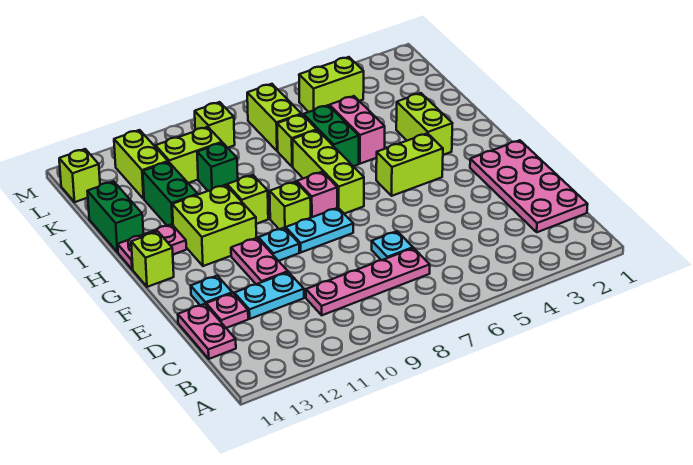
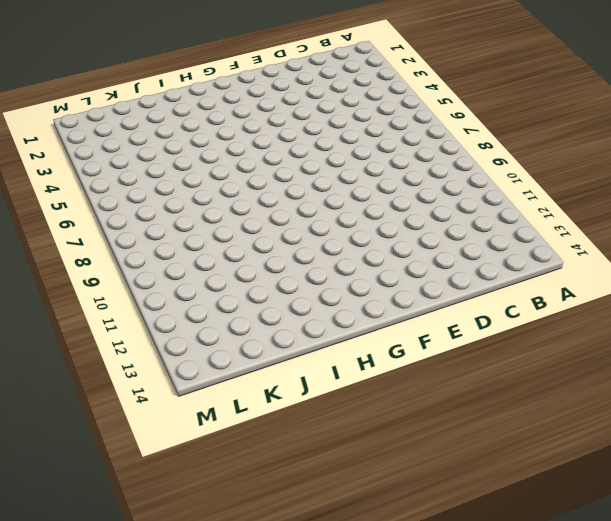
none -> pink 2x4 plate [470,140,588,232]
none -> pink 1x4 plate [306,248,430,315]
none -> pink 1x2 plate [178,304,236,359]
none -> cyan 1x1 plate [372,231,413,260]

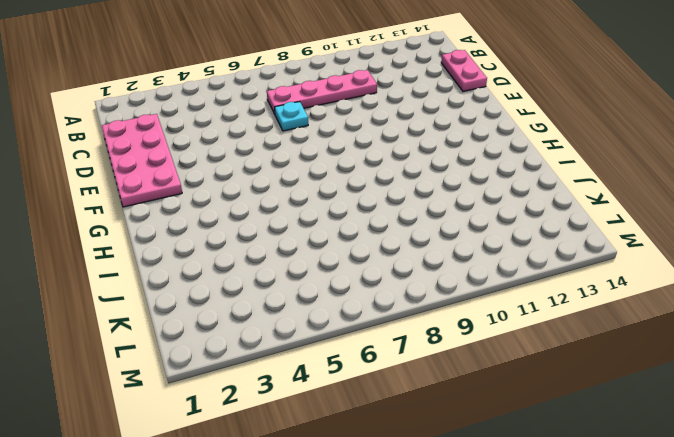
none -> cyan 1x2 plate [234,272,304,319]
none -> pink 1x1 plate [206,293,248,328]
none -> pink 1x2 plate [231,238,288,284]
none -> cyan 1x1 plate [191,276,232,305]

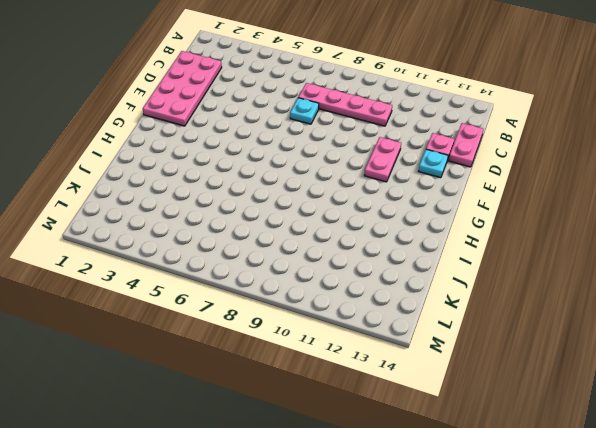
none -> cyan 1x2 plate [234,272,304,319]
none -> cyan 1x2 plate [286,208,353,252]
none -> cyan 1x1 plate [258,228,299,261]
none -> lime 1x2 brick [376,133,443,196]

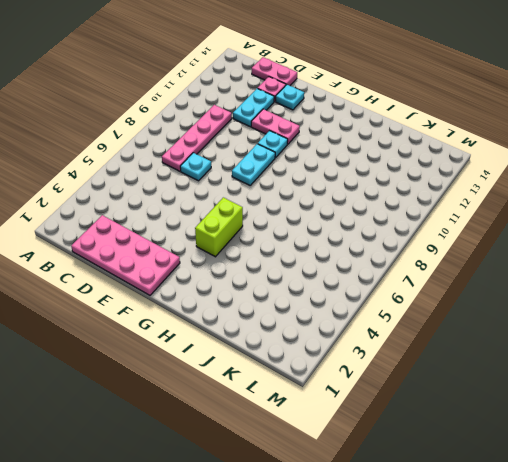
none -> lime 1x3 brick [292,130,364,214]
none -> pink 1x1 brick [297,172,337,218]
none -> lime 1x1 brick [270,182,311,229]
none -> lime 2x2 brick [172,185,256,266]

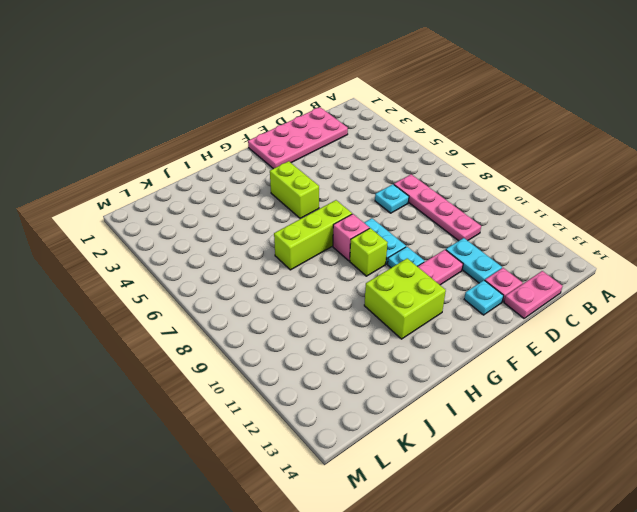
none -> lime 1x1 brick [131,232,174,287]
none -> lime 1x2 brick [396,93,453,155]
none -> lime 1x1 brick [227,175,268,224]
none -> pink 1x2 plate [118,224,186,270]

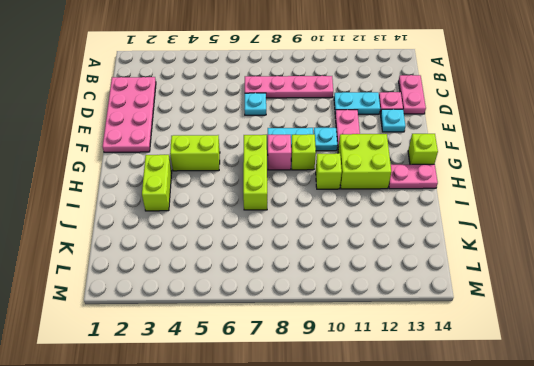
none -> pink 1x2 brick [330,96,385,164]
none -> green 1x2 brick [303,105,359,166]
none -> green 1x2 brick [143,162,198,226]
none -> green 1x2 brick [87,181,143,252]

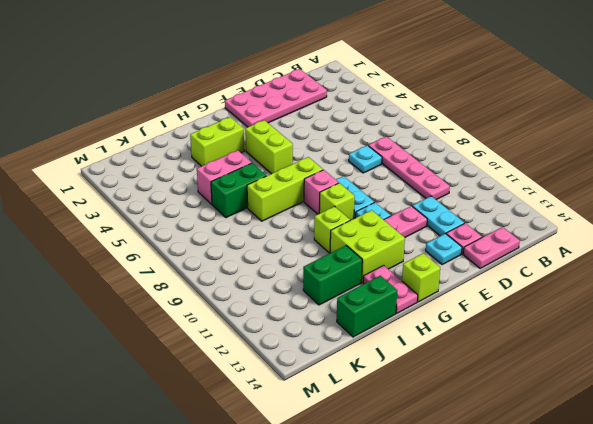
none -> lime 1x1 brick [277,115,317,167]
none -> green 1x1 brick [197,143,238,191]
none -> lime 1x2 brick [247,84,301,151]
none -> lime 1x2 brick [156,127,222,183]

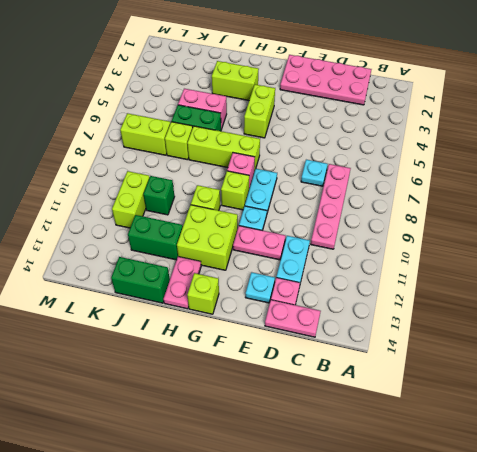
none -> lime 1x2 brick [114,130,168,199]
none -> lime 1x2 brick [299,57,364,112]
none -> lime 1x1 brick [195,102,235,148]
none -> lime 1x1 brick [59,149,100,202]

